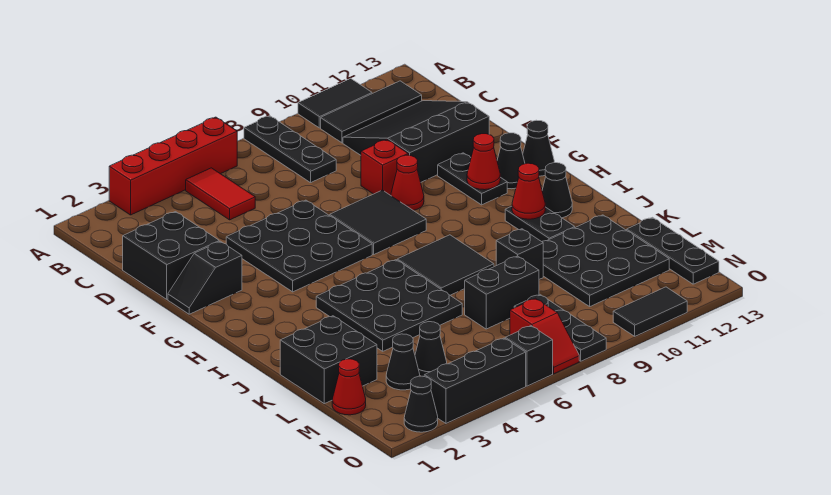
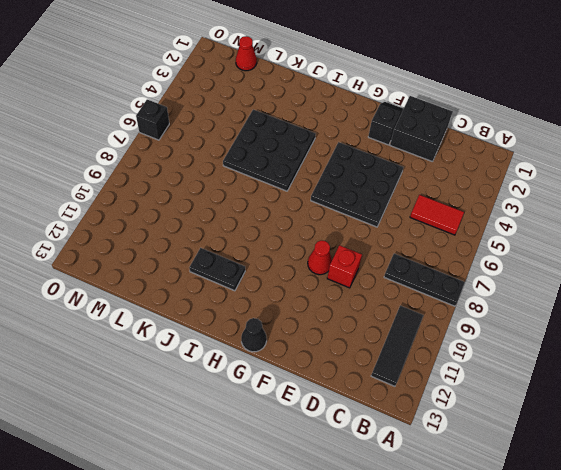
none -> red 1x4 brick [109,117,237,215]
none -> black 1x2 tile [298,78,372,128]
none -> black 3x3 slope [343,101,489,182]
none -> black 2x2 tile [330,190,426,254]

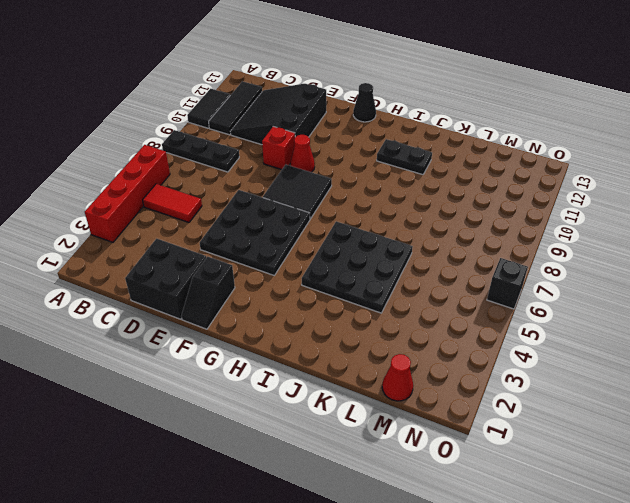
none -> black 1x2 plate [438,153,507,205]
none -> black 1x1 cone [497,133,525,189]
none -> black 2x2 tile [397,235,494,295]
none -> black 1x1 cone [542,163,572,218]

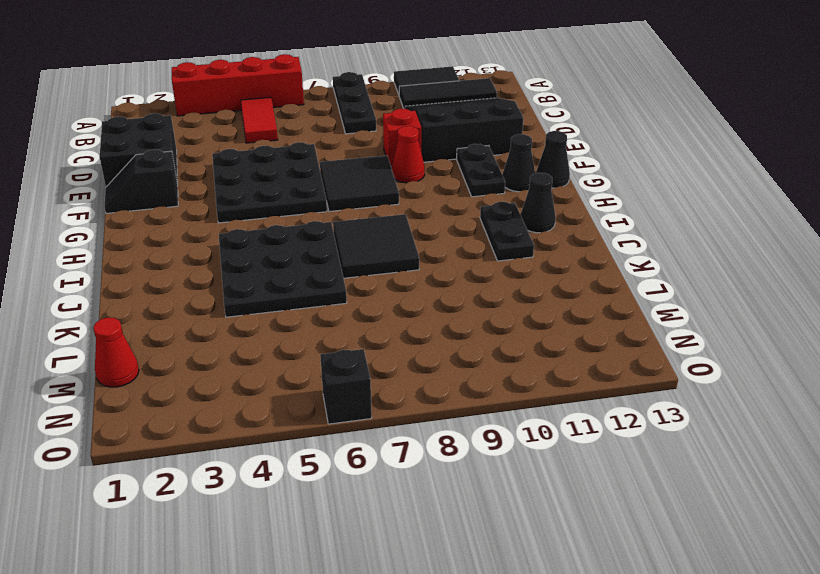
none -> black 2x2 brick [280,316,377,404]
none -> black 1x1 brick [496,229,543,279]
none -> black 3x3 plate [542,215,669,306]
none -> black 1x2 brick [465,256,539,329]

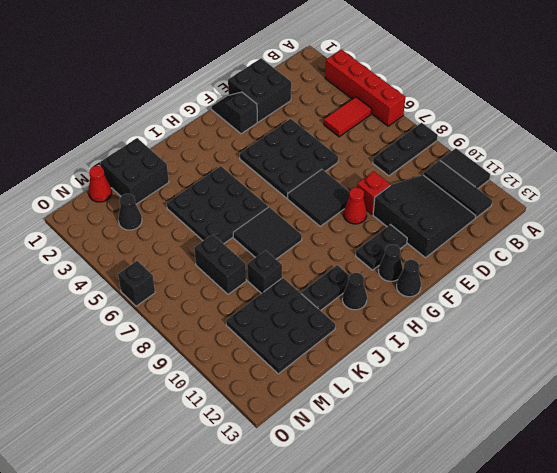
none -> black 1x3 plate [627,217,719,284]
none -> black 1x1 cone [415,322,447,377]
none -> black 1x3 plate [514,295,606,361]
none -> red 1x2 slope [510,298,579,374]

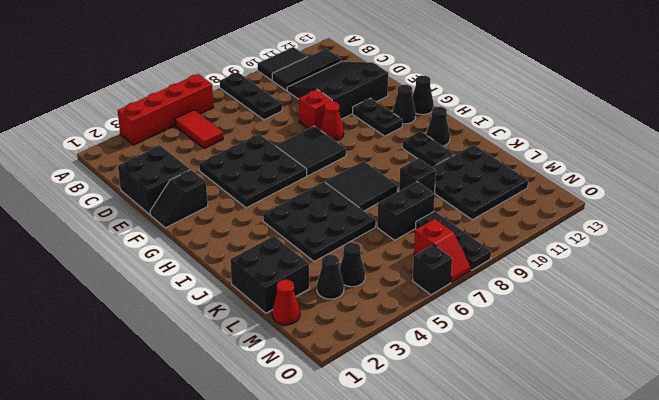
none -> black 1x3 plate [627,217,719,284]
none -> black 1x1 cone [404,376,438,432]
none -> black 1x3 brick [424,338,526,423]
none -> black 1x2 tile [613,287,687,336]

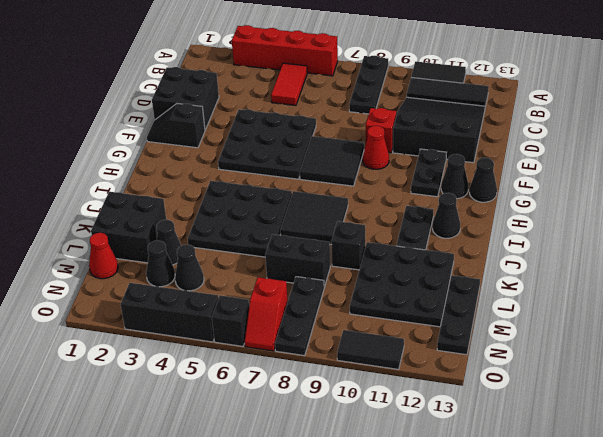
black 1x1 cone [157,220,181,265] -> black 1x1 cone moved to [404,376,438,432]
none -> red 1x1 cone [467,134,500,190]
none -> red 1x1 cone [512,163,545,219]

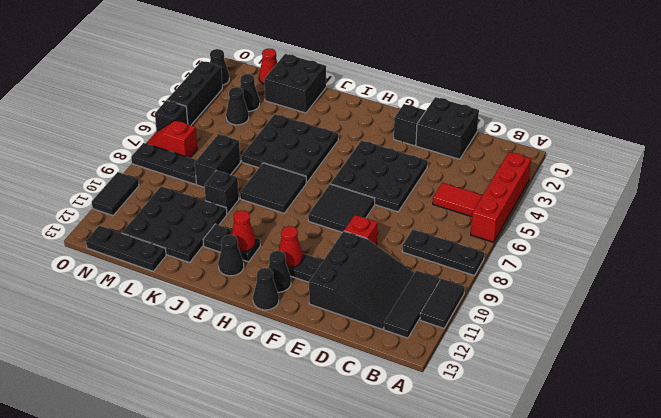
none -> red 1x1 cone [391,155,424,211]

